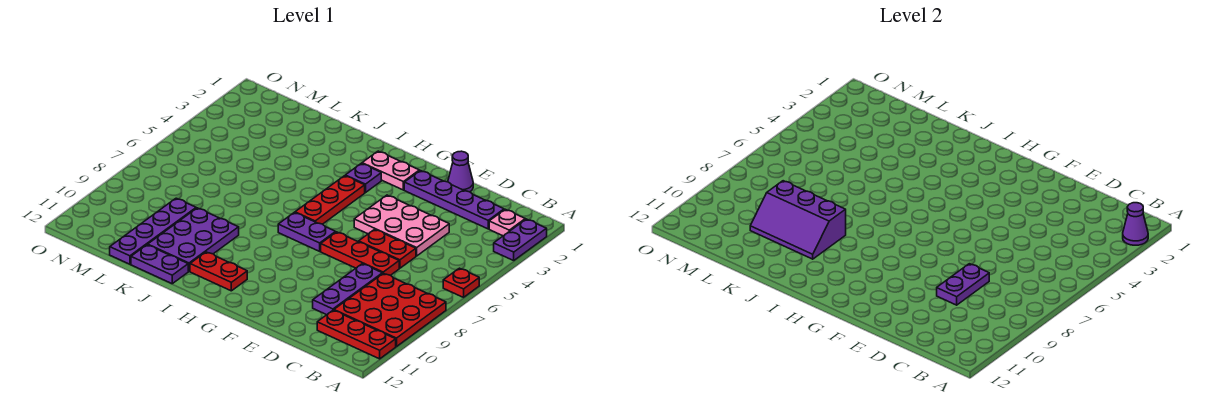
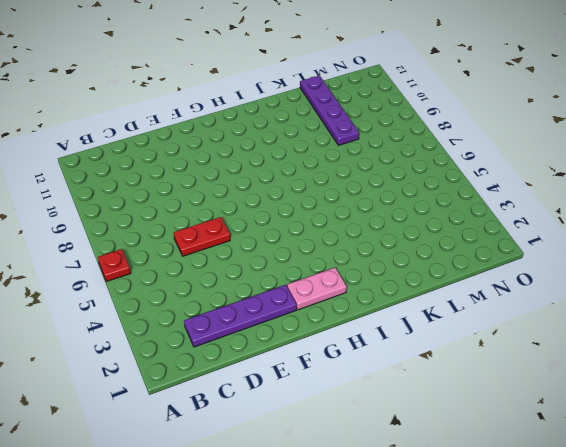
none -> purple 1x2 plate [494,219,547,260]
none -> red 3x3 plate [334,273,446,347]
none -> red 1x3 plate [317,310,396,359]

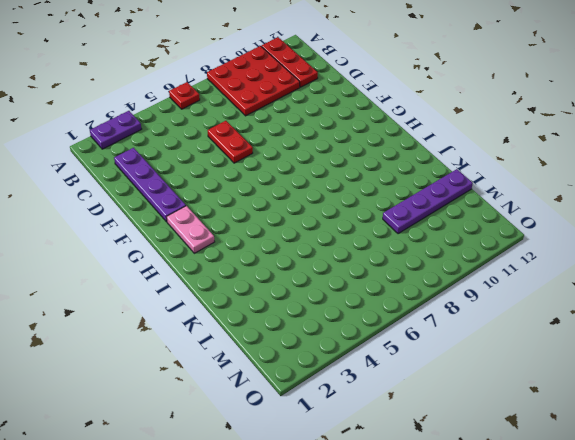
none -> pink 1x1 plate [489,209,525,236]
none -> pink 2x3 plate [354,195,449,256]
none -> red 1x3 plate [321,232,399,275]

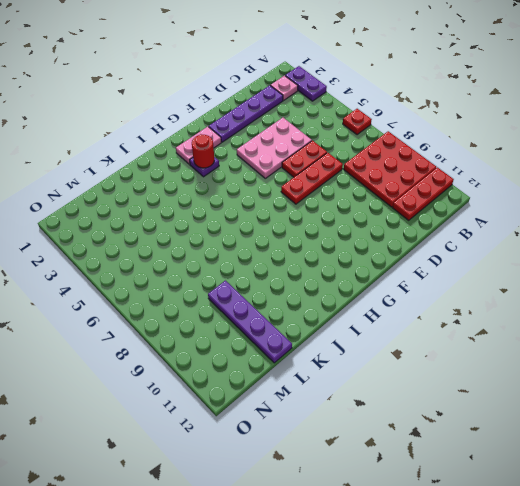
red 1x1 round brick [192,134,214,168] -> none
none -> purple 1x3 plate [313,264,382,315]
none -> purple 1x1 cone [448,151,473,192]
none -> purple 1x2 plate [278,213,336,251]

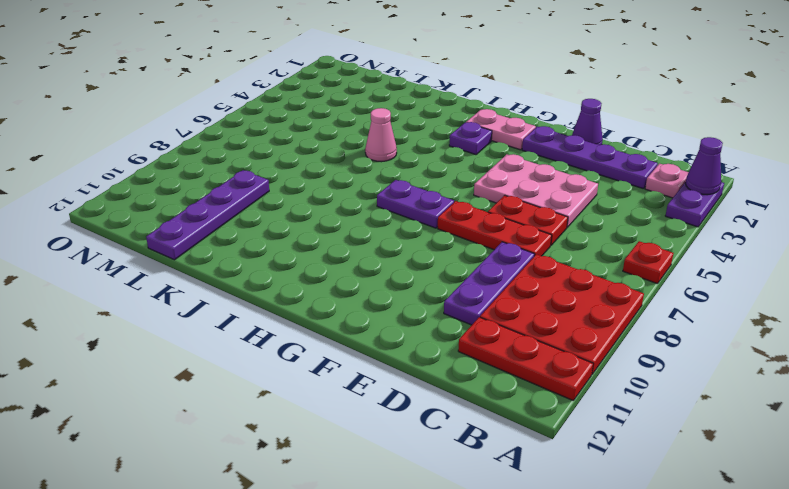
pink 1x1 cone [365,108,397,162] -> none
none -> red 1x3 plate [295,176,365,224]
none -> red 1x2 plate [190,252,247,291]
none -> purple 2x3 plate [148,208,239,271]

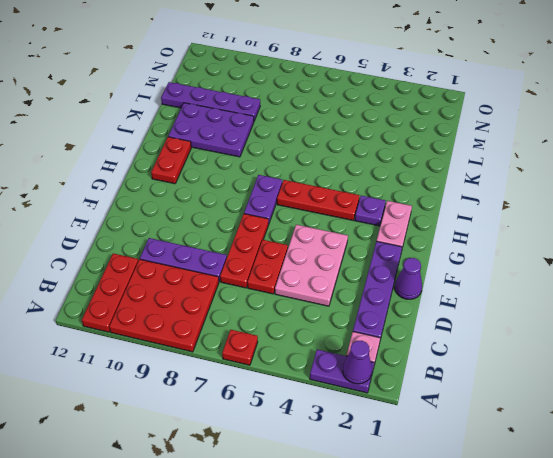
none -> purple 1x2 plate [131,245,188,284]
none -> purple 1x2 plate [937,264,989,305]
none -> purple 2x3 slope [750,181,846,259]

